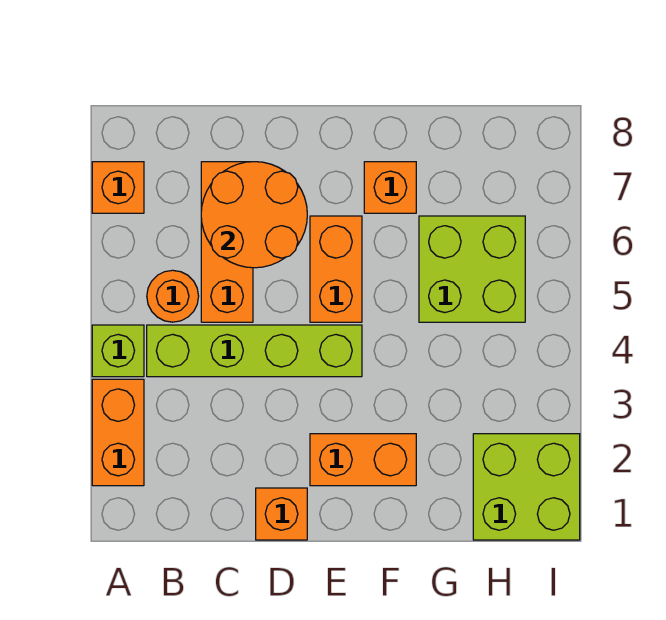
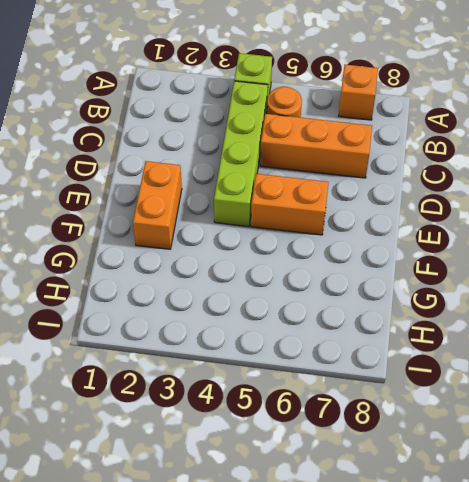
none -> orange 1x2 brick [92,379,144,486]
none -> orange 1x1 brick [256,488,307,540]
none -> orange 1x1 brick [364,162,416,213]

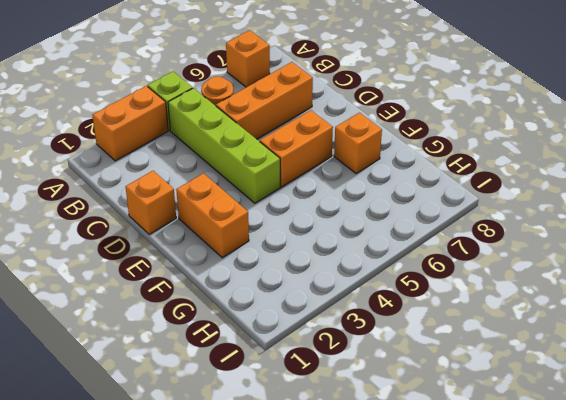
none -> lime 2x2 brick [419,216,525,322]
none -> lime 2x2 brick [473,434,580,540]
none -> orange 2x2 round brick [201,162,307,268]

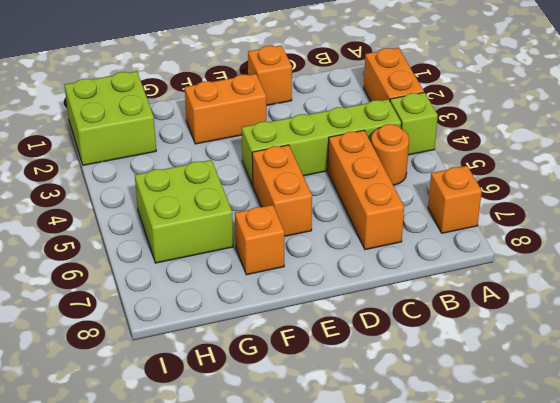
none -> orange 2x2 round brick [201,162,307,268]

